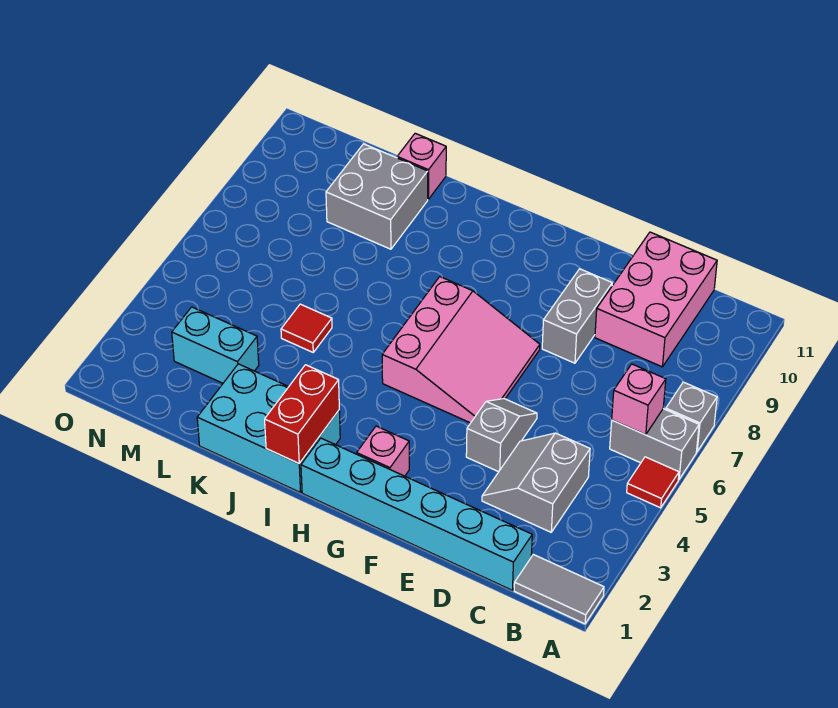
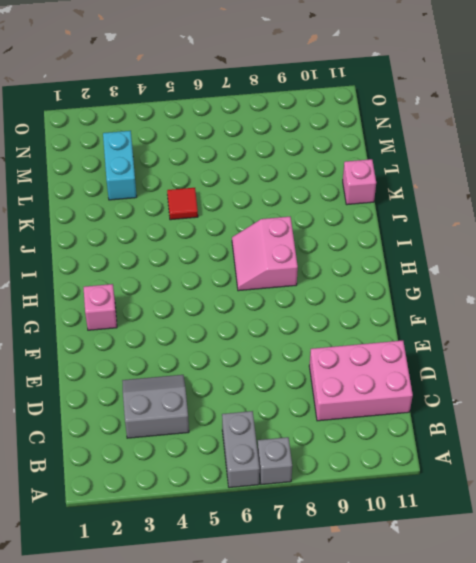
pink 2x2 slope [232,217,298,291] -> pink 3x3 slope [382,277,540,423]
none -> grey 1x2 tile [514,554,604,624]
none -> red 1x1 tile [627,457,679,508]
none -> cyan 1x6 brick [301,438,532,590]

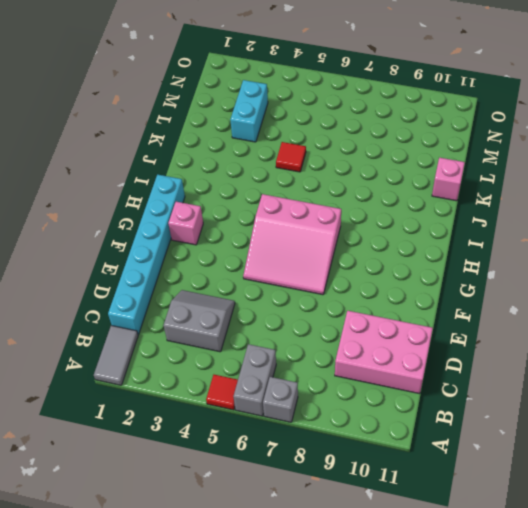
none -> grey 1x2 slope [466,399,537,472]
none -> grey 1x2 brick [542,269,612,363]
none -> cyan 2x3 brick [197,364,340,493]

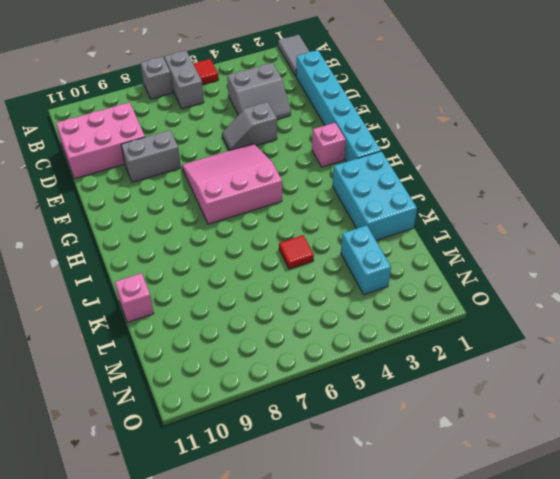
none -> grey 2x2 brick [326,144,428,249]
none -> pink 1x1 brick [612,364,666,435]
none -> red 1x2 brick [265,365,339,463]

